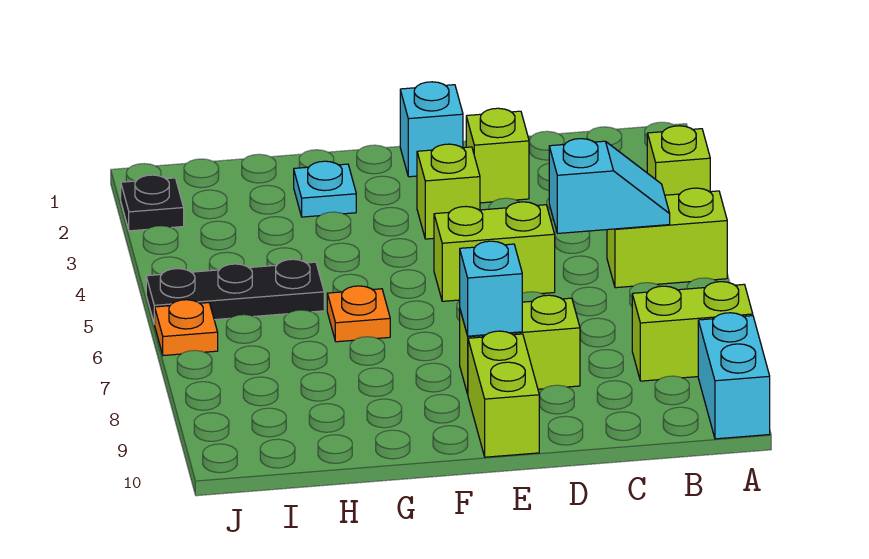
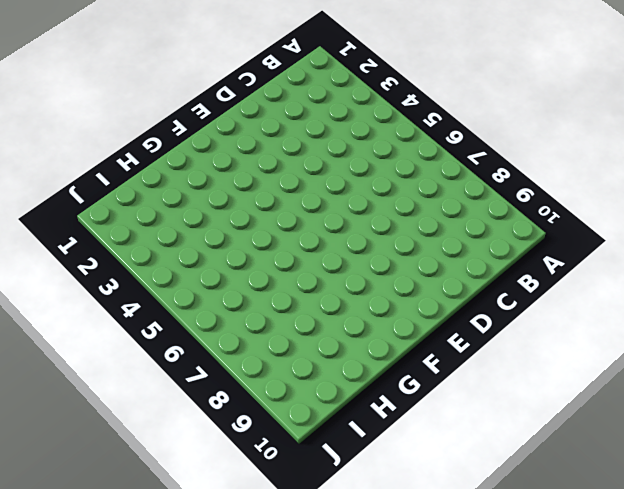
none -> lime 1x1 brick [647,126,710,195]
none -> lime 1x2 brick [607,188,727,288]
none -> lime 1x2 brick [632,282,753,381]

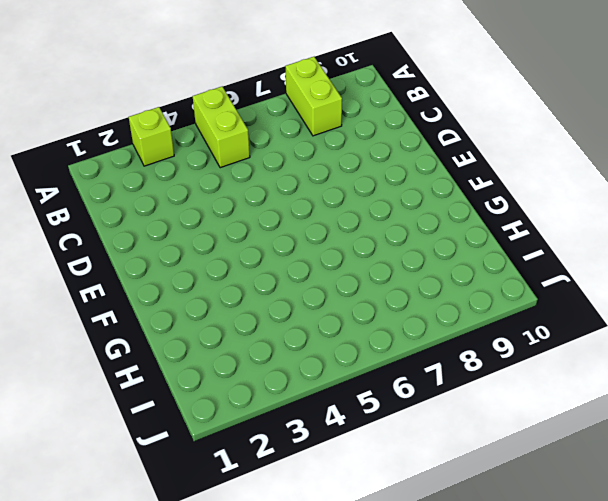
none -> cyan 1x2 brick [698,313,770,439]
none -> lime 1x1 brick [466,108,529,203]
none -> lime 1x2 brick [434,202,555,301]

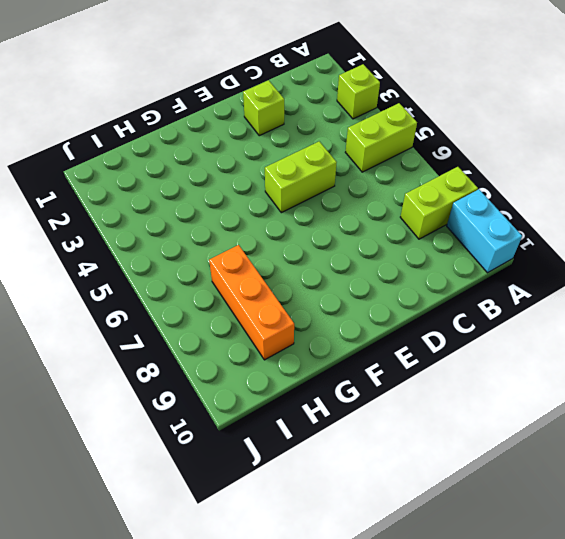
orange 1x3 brick [209,245,294,360] -> none
none -> lime 1x2 brick [460,295,580,394]
none -> cyan 1x1 brick [400,82,463,177]
none -> lime 1x1 brick [417,144,480,239]

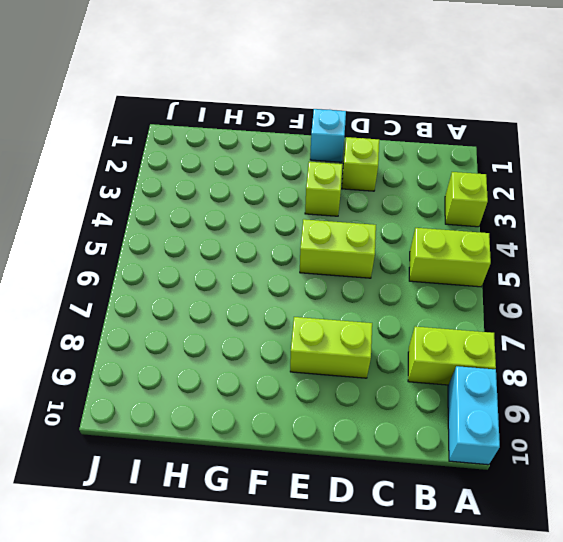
none -> lime 1x2 brick [468,331,539,457]
none -> cyan 1x1 plate [294,161,356,217]
none -> orange 1x1 plate [327,286,390,342]

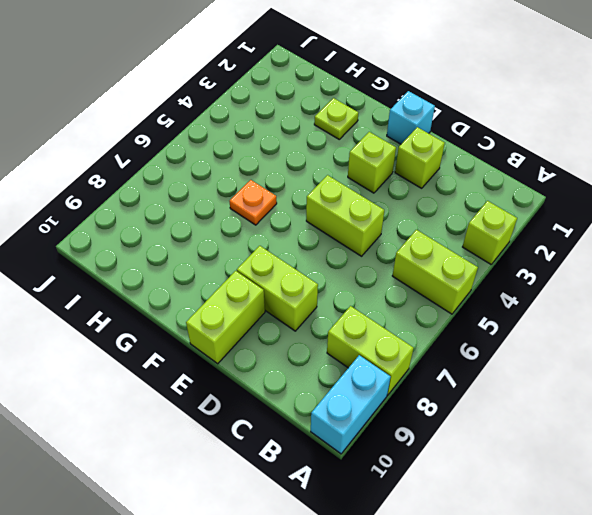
lime 1x1 plate [314,98,358,139] -> cyan 1x1 plate [294,161,356,217]
none -> black 1x3 plate [146,259,324,324]
none -> black 1x1 plate [121,175,184,231]
none -> orange 1x1 plate [155,300,218,356]

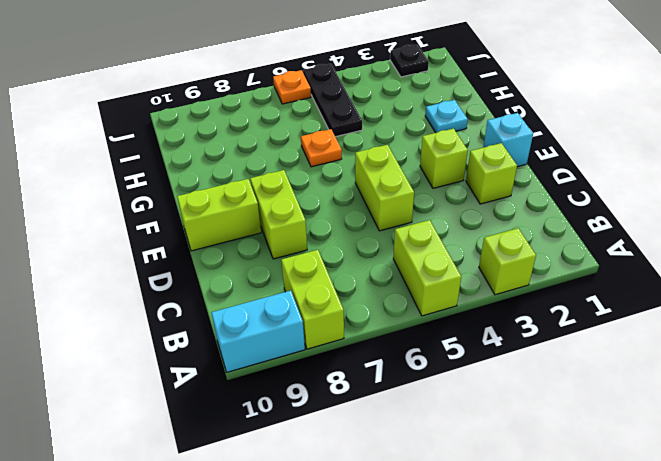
none -> cyan 1x2 slope [549,139,670,233]
none -> cyan 1x1 brick [460,241,522,336]

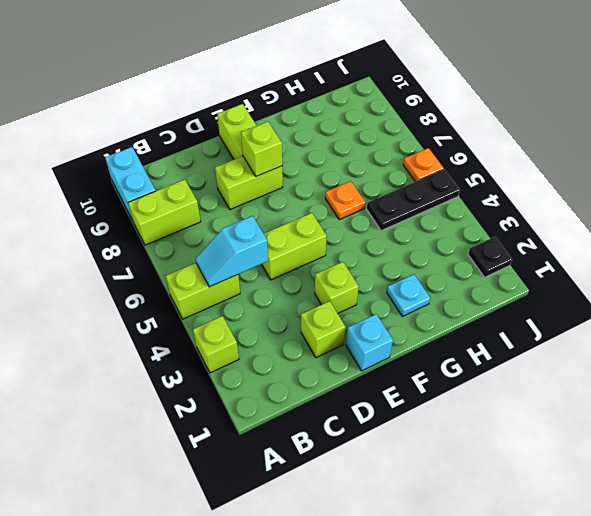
lime 1x1 brick [241,122,282,176] -> cyan 1x1 brick [460,241,522,336]

